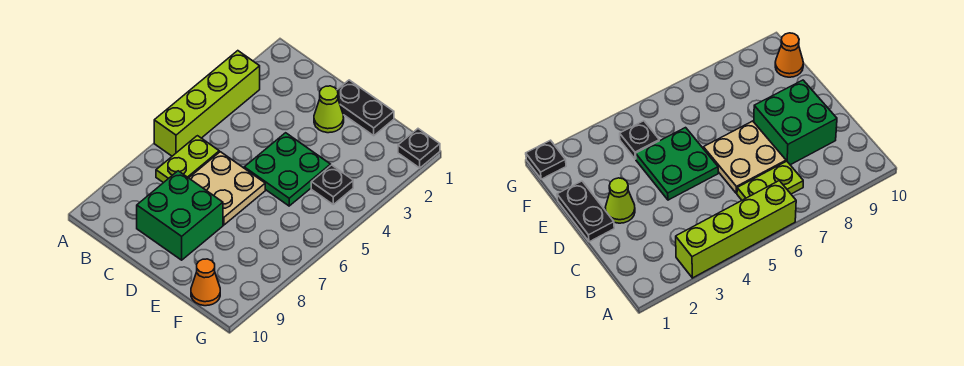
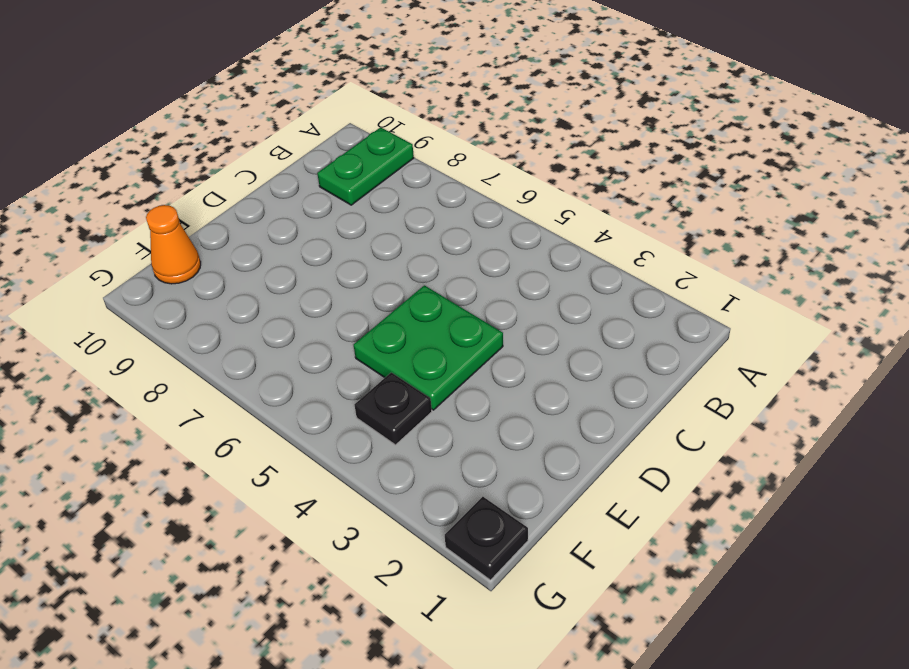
green 1x2 plate [317,127,414,205] -> none
none -> lime 1x4 brick [154,51,260,156]
none -> lime 1x2 plate [156,136,219,183]

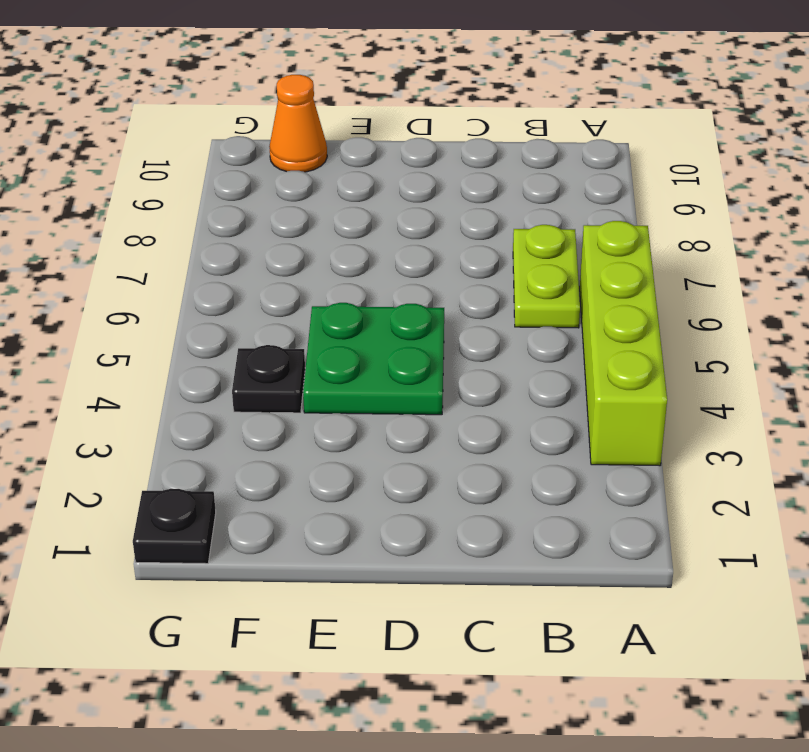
none -> tan 2x2 plate [189,152,265,225]
none -> green 2x2 brick [137,171,223,260]

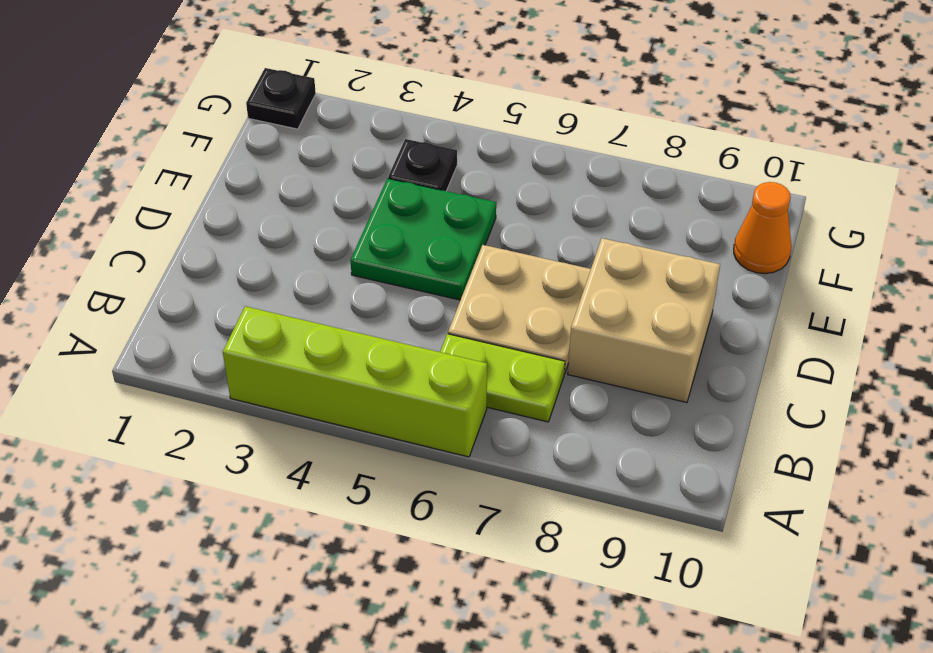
tan 2x2 brick [568,238,720,402] -> green 2x2 brick [137,171,223,260]
none -> black 1x2 plate [337,80,394,136]
none -> lime 1x1 cone [314,86,344,133]

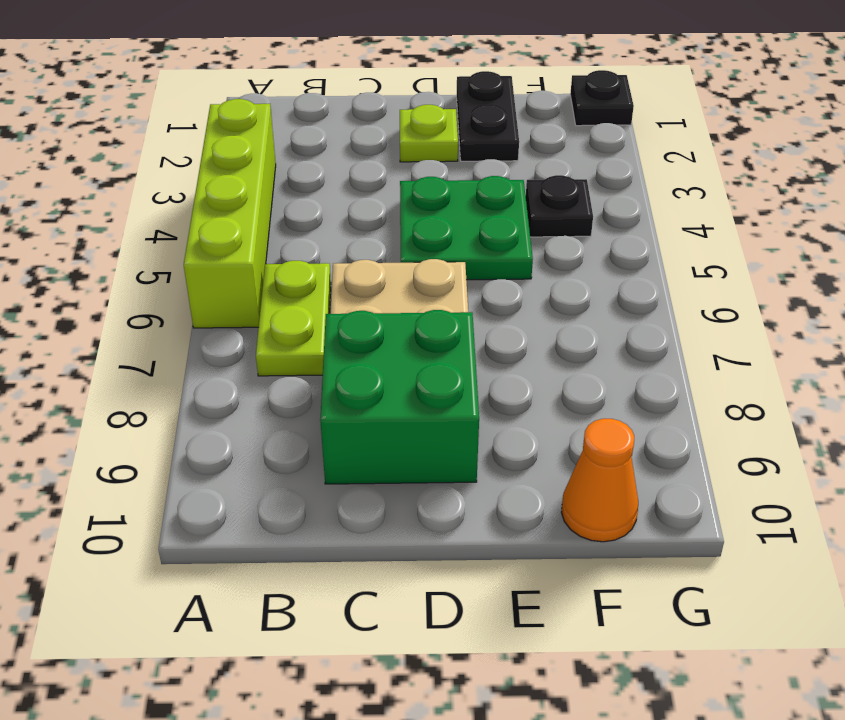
lime 1x1 plate [400,105,458,162] -> lime 1x1 cone [314,86,344,133]
black 1x2 plate [457,71,519,161] -> black 1x2 plate turned to [337,80,394,136]

